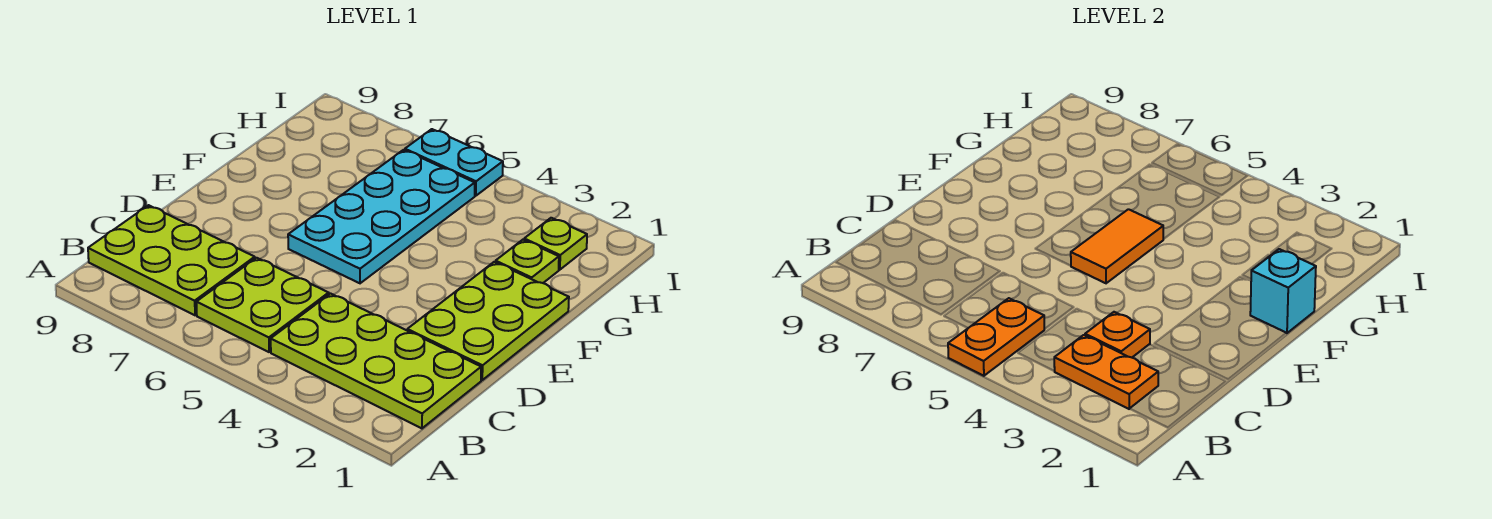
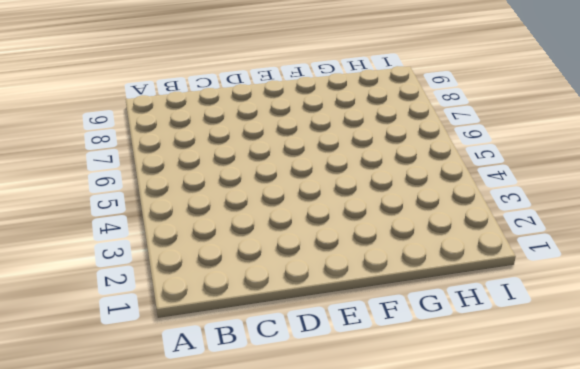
none -> lime 2x4 plate [271,294,481,428]
none -> lime 2x2 plate [196,258,329,352]
none -> lime 2x3 plate [88,205,255,315]

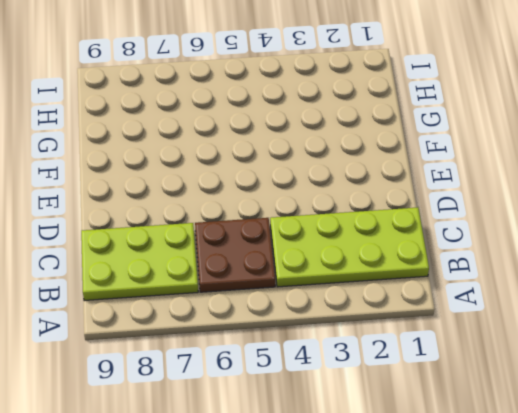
brown 2x2 plate [195,218,275,292] -> lime 2x2 plate [196,258,329,352]
none -> lime 2x3 plate [407,262,569,380]
none -> cyan 2x4 plate [288,150,475,283]
none -> lime 1x1 plate [496,240,559,283]

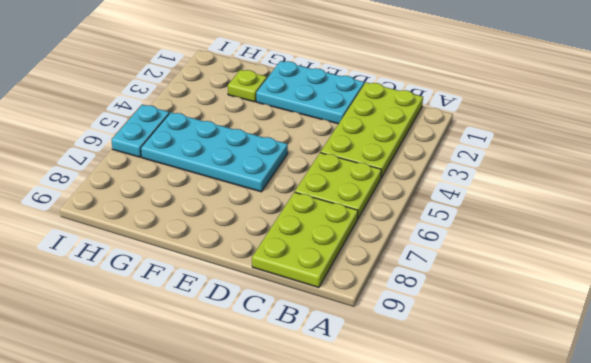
cyan 2x3 plate [256,61,364,124] -> lime 2x3 plate [407,262,569,380]
none -> lime 1x1 plate [524,218,587,270]
none -> orange 1x2 plate [948,298,1044,376]
none -> orange 1x2 plate [1054,335,1158,409]

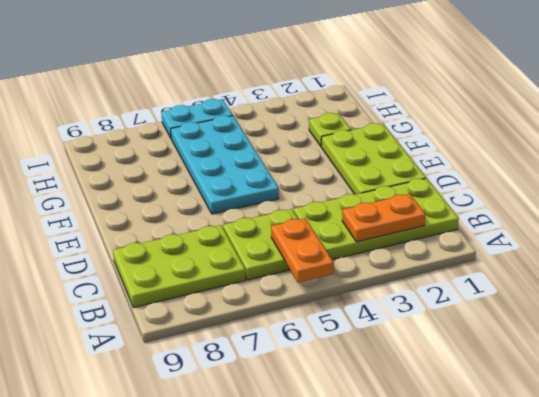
none -> lime 1x1 plate [524,218,587,270]
none -> orange 1x1 plate [1085,312,1150,357]
none -> orange 1x2 tile [1071,209,1163,283]

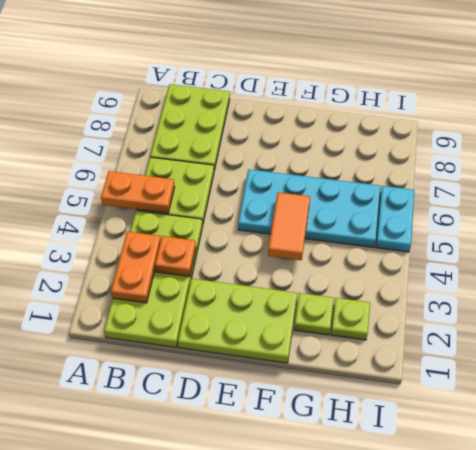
orange 1x2 tile [268,192,310,260] -> orange 1x2 tile turned to [1071,209,1163,283]
none -> cyan 1x1 brick [1250,249,1316,333]

